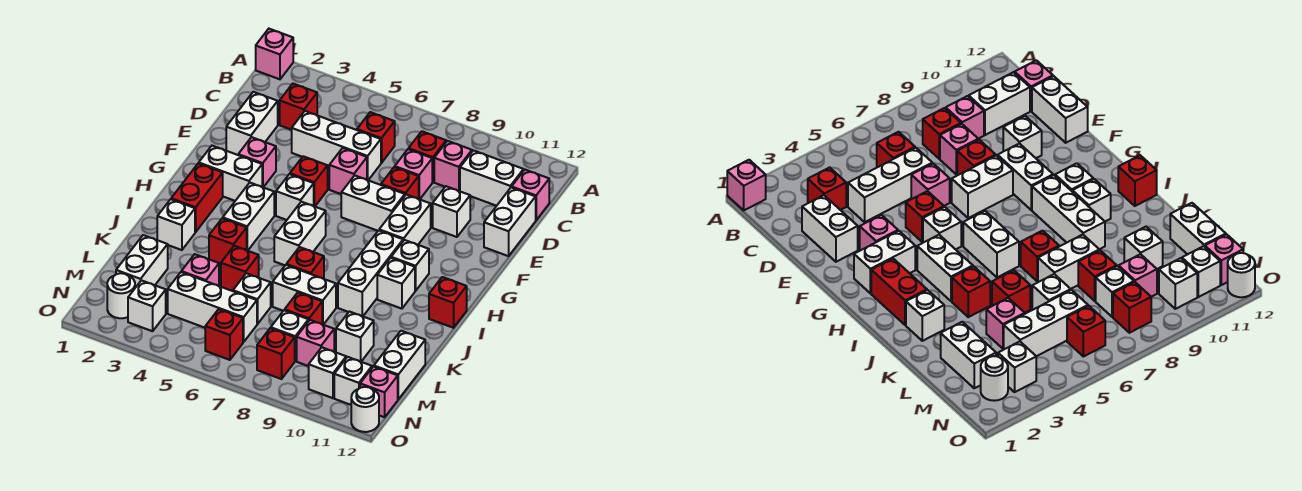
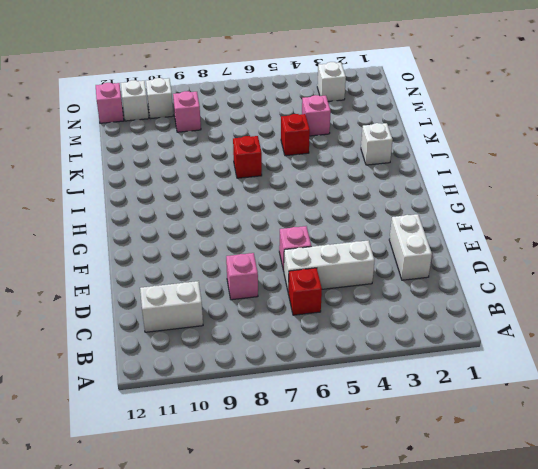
none -> pink 1x1 brick [256,29,293,79]
none -> red 1x1 brick [280,84,317,130]
none -> red 1x1 brick [409,131,446,182]
none -> pink 1x1 brick [434,141,472,191]

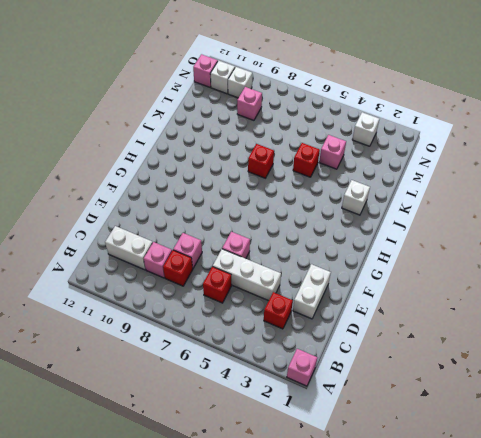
none -> pink 1x1 brick [512,170,549,220]
none -> white 1x2 brick [484,187,536,256]
none -> red 1x1 brick [381,167,419,199]
none -> white 1x1 brick [433,186,470,237]

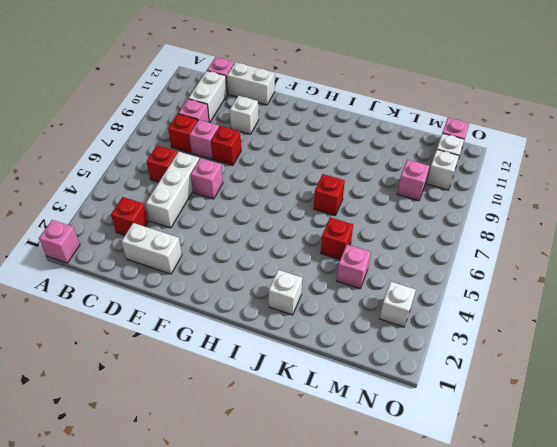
none -> pink 1x1 brick [238,137,276,187]
none -> red 1x1 brick [290,156,328,206]
none -> white 1x2 brick [341,175,405,231]
none -> white 1x2 brick [379,195,431,245]

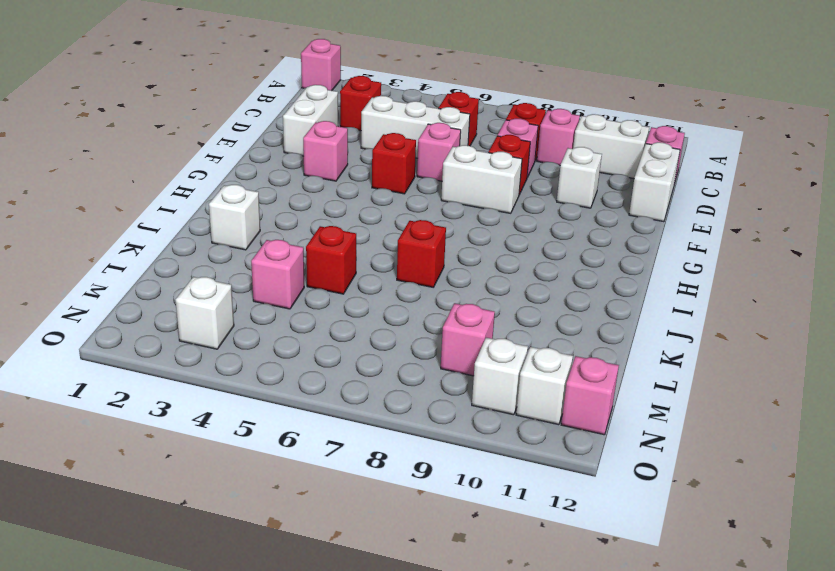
none -> white 1x2 brick [379,195,431,245]
none -> white 1x2 brick [199,146,262,201]
none -> white 1x1 brick [276,174,314,220]
none -> red 1x2 brick [171,163,223,232]

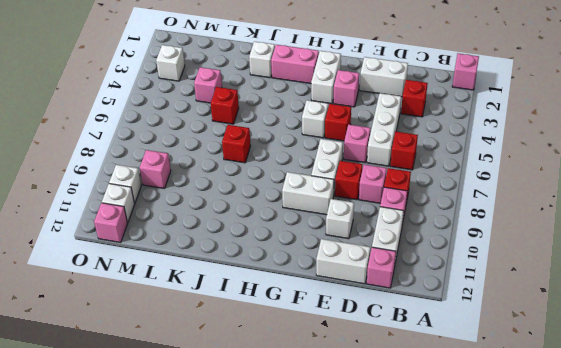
pink 1x2 brick [271,45,319,84] -> red 1x2 brick [171,163,223,232]
none -> white 1x2 brick [223,183,274,251]
none -> white 1x2 brick [274,202,326,265]
none -> white 1x3 brick [338,230,403,316]
none -> white 1x1 brick [391,240,429,291]

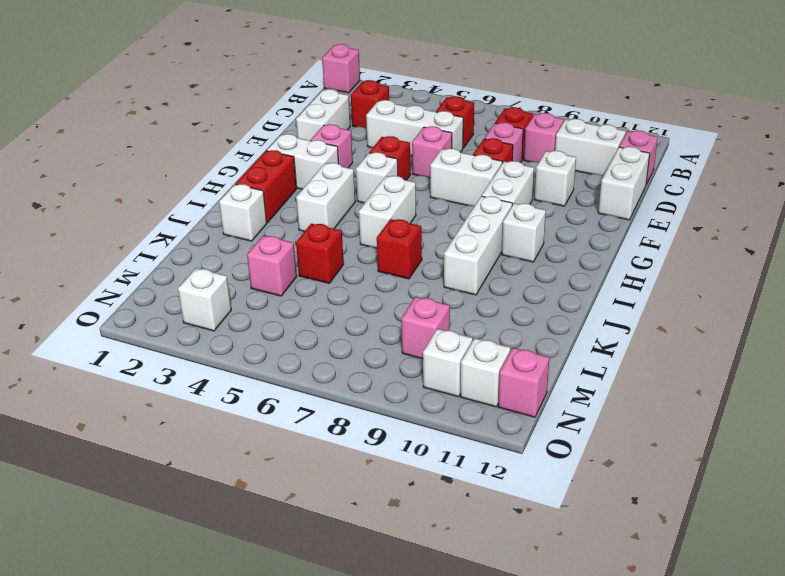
none -> white 1x1 brick [377,258,415,309]
none -> red 1x1 brick [429,277,467,328]
none -> red 1x1 brick [209,218,247,265]
none -> white 1x2 brick [273,265,336,325]

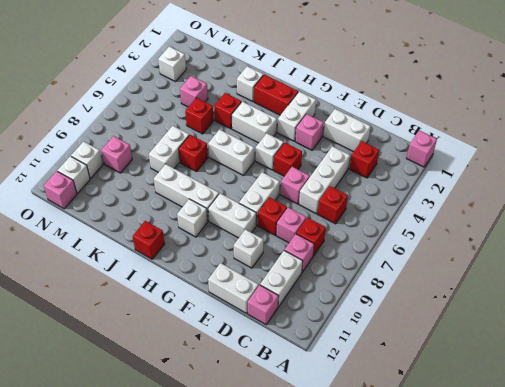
none -> white 1x1 brick [377,258,415,309]
none -> white 1x2 brick [116,235,168,288]
none -> white 1x1 brick [233,273,271,324]
none -> red 1x1 brick [285,293,322,324]

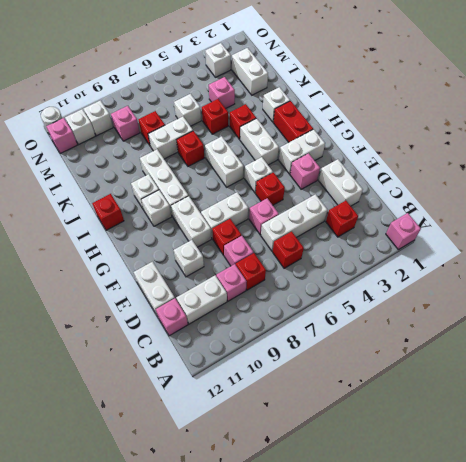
none -> white 1x1 brick [336,312,374,361]
none -> white 1x2 brick [374,331,425,399]
none -> white 1x3 brick [168,272,257,342]
none -> white 1x1 brick [271,310,308,361]

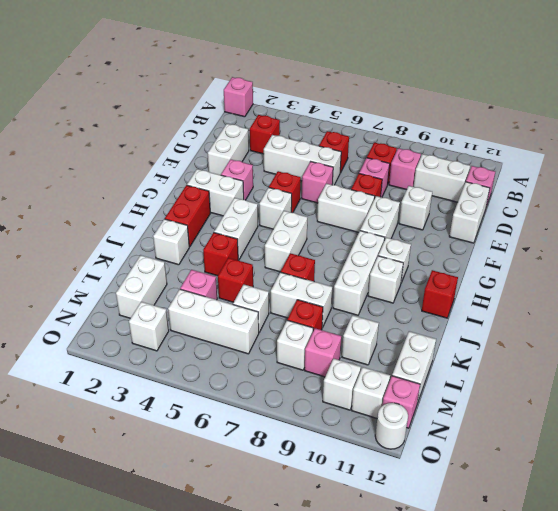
none -> white 1x1 round brick [107,273,135,318]
none -> red 1x1 brick [205,309,243,360]
none -> red 1x1 brick [257,328,295,379]

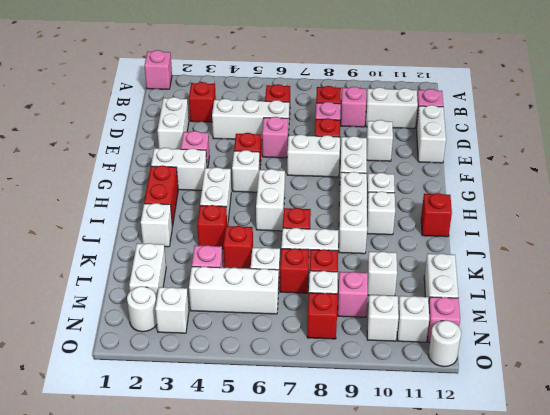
red 1x1 brick [280,248,309,293] -> red 1x1 brick moved to [205,309,243,360]

